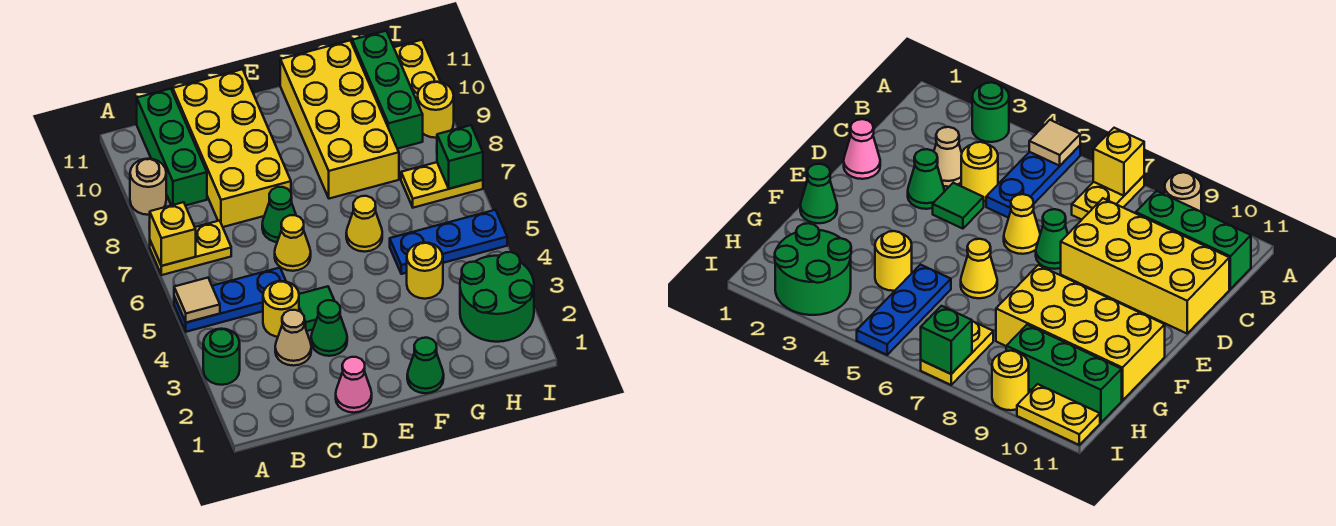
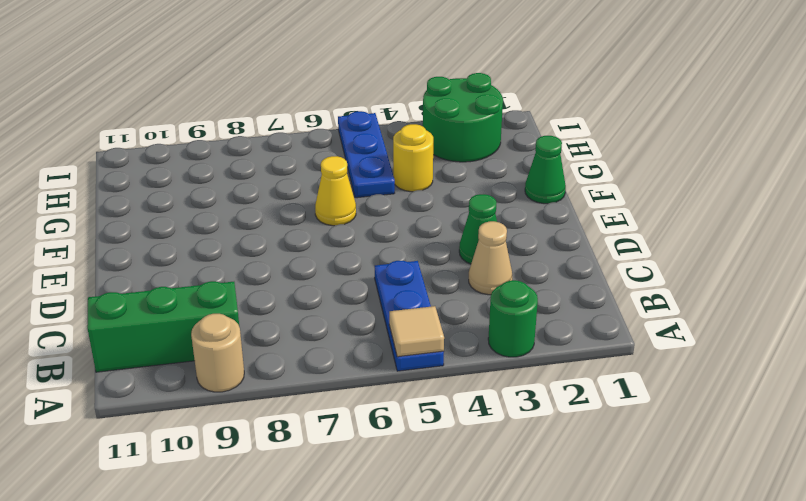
none -> yellow 1x2 plate [150,221,231,275]
none -> yellow 1x1 round brick [263,281,299,337]
none -> yellow 2x4 brick [173,69,291,227]

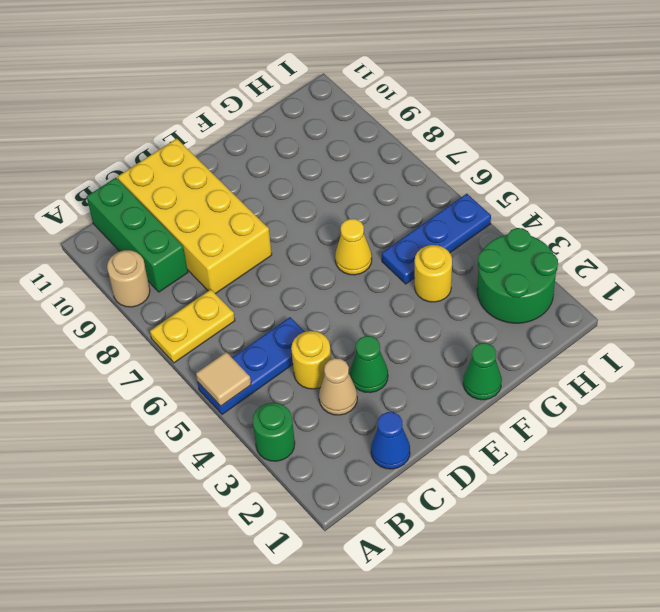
blue 1x1 cone [371,412,410,469] -> none
none -> pink 1x1 cone [336,357,372,413]
none -> green 1x1 tile [299,286,334,331]
none -> yellow 1x1 cone [275,215,311,271]

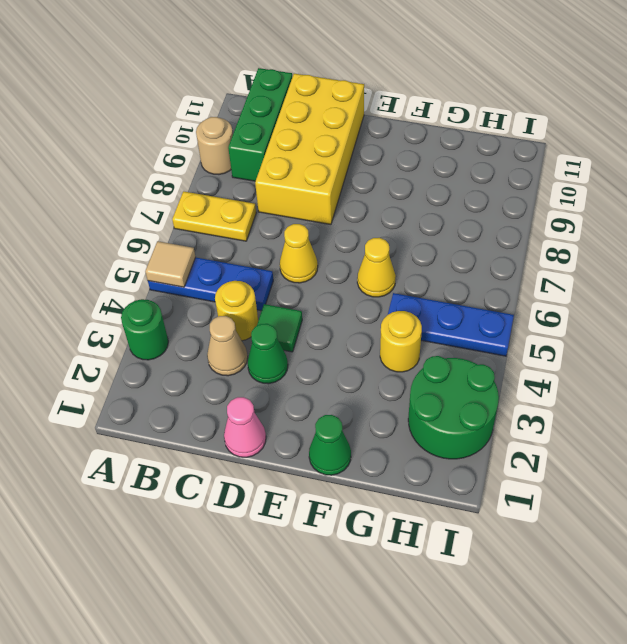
none -> green 1x1 cone [262,187,296,242]
none -> yellow 2x4 brick [280,40,399,199]
none -> yellow 1x2 plate [401,162,483,208]

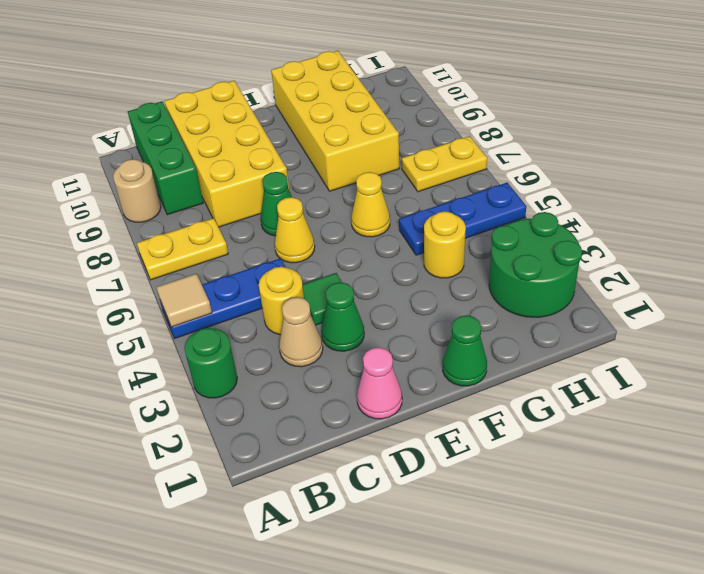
none -> green 1x3 brick [352,31,423,149]
none -> yellow 1x1 round brick [418,82,454,138]
none -> yellow 1x2 plate [394,40,440,102]

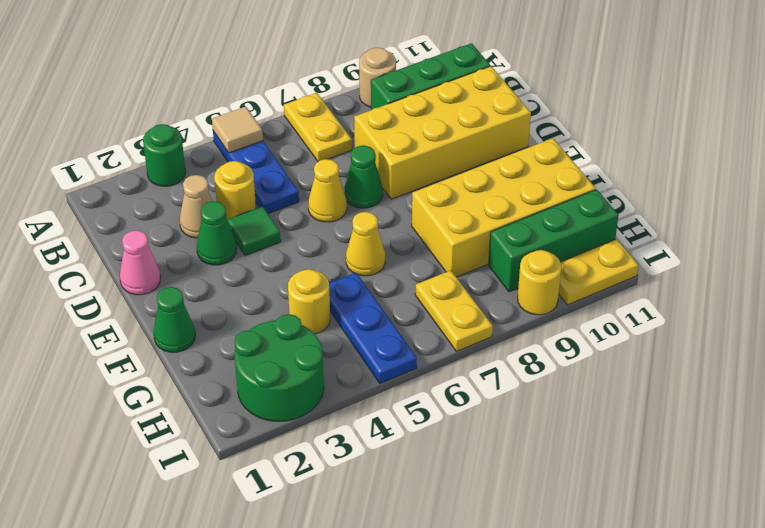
none -> yellow 1x1 brick [149,202,196,266]
none -> green 1x1 brick [437,125,483,189]

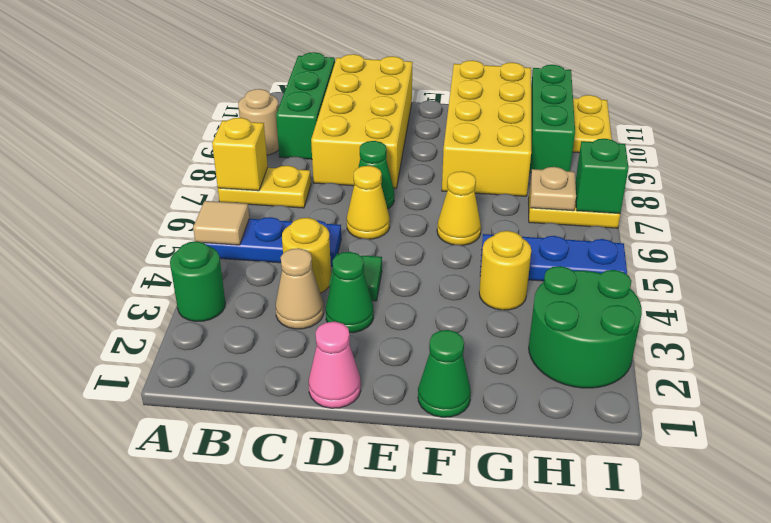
tan 1x1 plate [530,167,576,211] -> none
none -> yellow 1x1 round brick [418,82,454,138]

